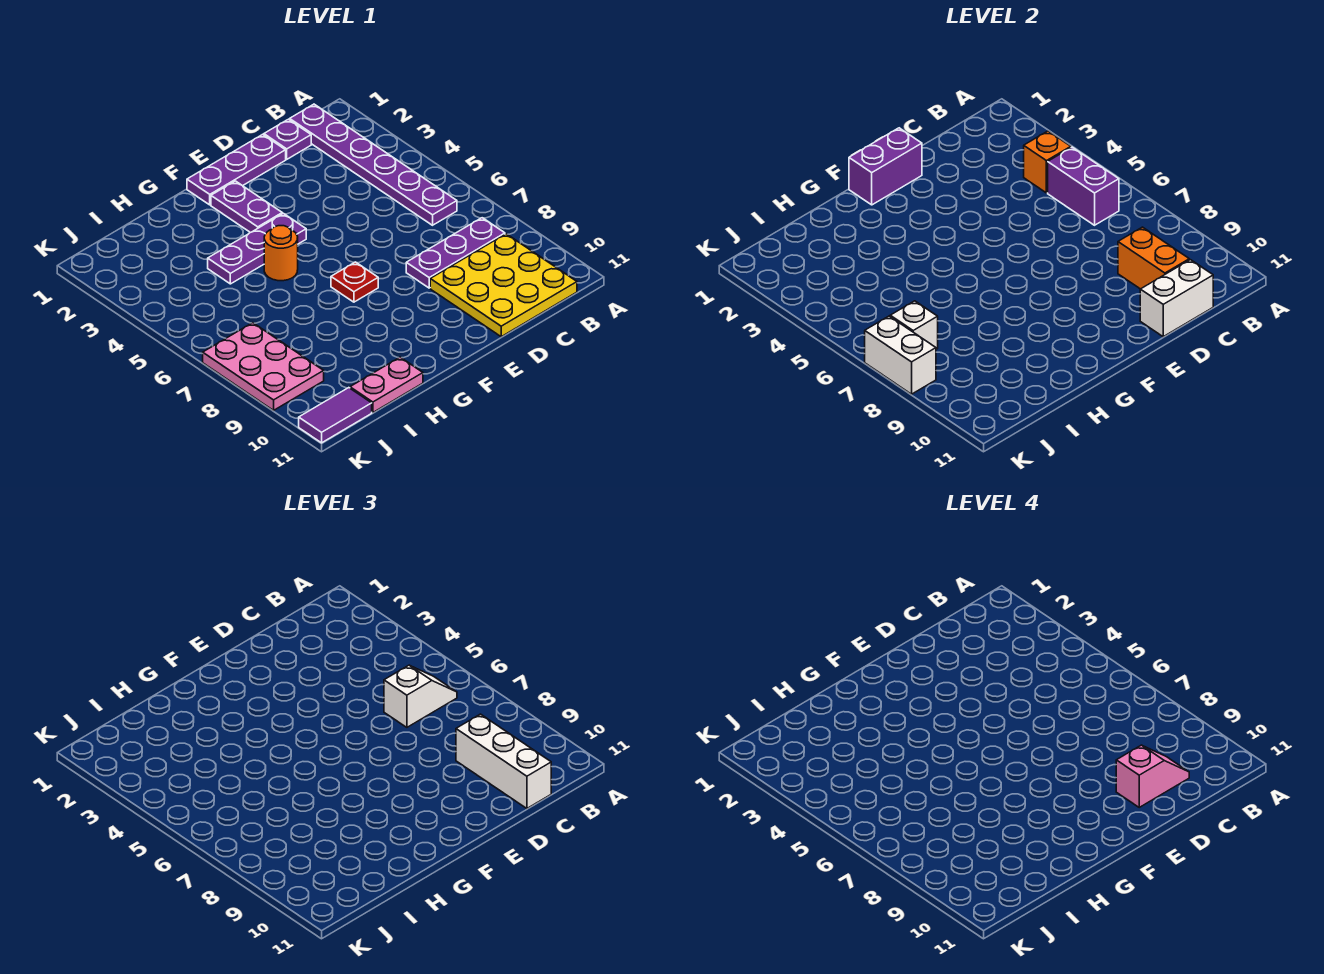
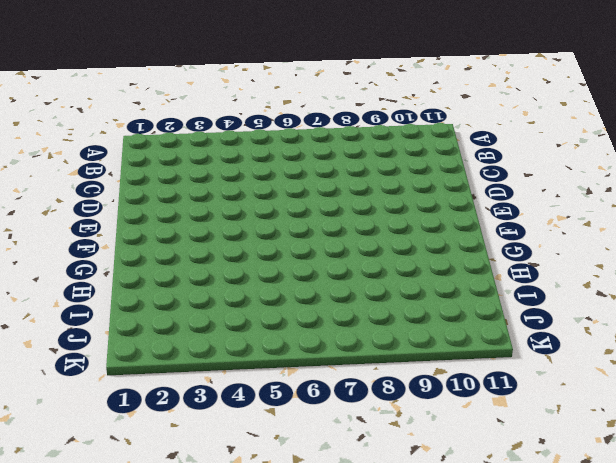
none -> purple 1x6 plate [290,104,457,225]
none -> purple 1x3 plate [406,218,505,288]
none -> yellow 3x3 plate [430,234,577,337]

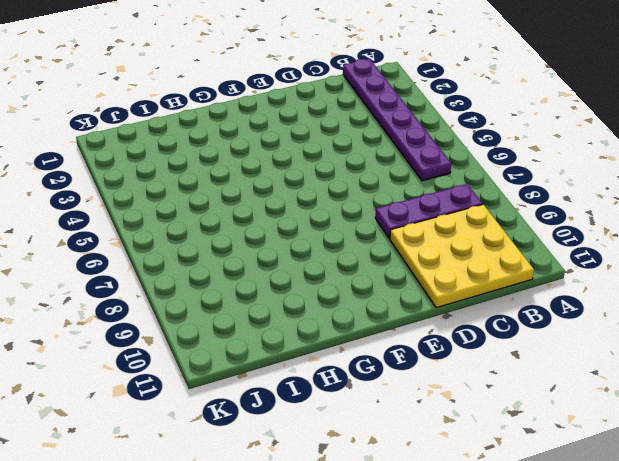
none -> purple 1x1 plate [264,119,311,159]
none -> purple 1x3 plate [187,134,286,205]
none -> purple 1x2 plate [211,181,282,233]

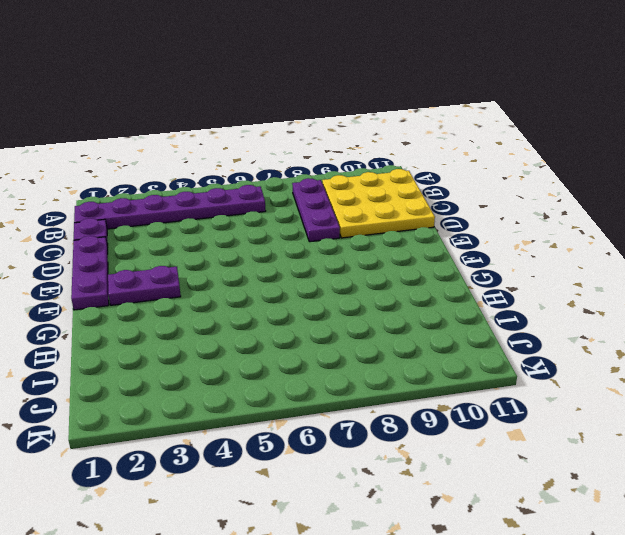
none -> purple 1x3 plate [208,213,306,284]
none -> red 1x1 plate [331,262,378,302]
none -> orange 1x1 round brick [264,226,298,281]

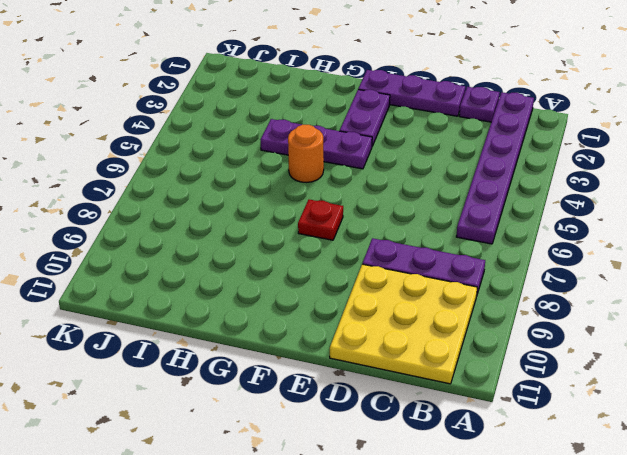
none -> pink 1x2 plate [350,357,423,412]
none -> pink 2x3 plate [203,323,324,410]
none -> purple 1x2 tile [299,388,372,443]

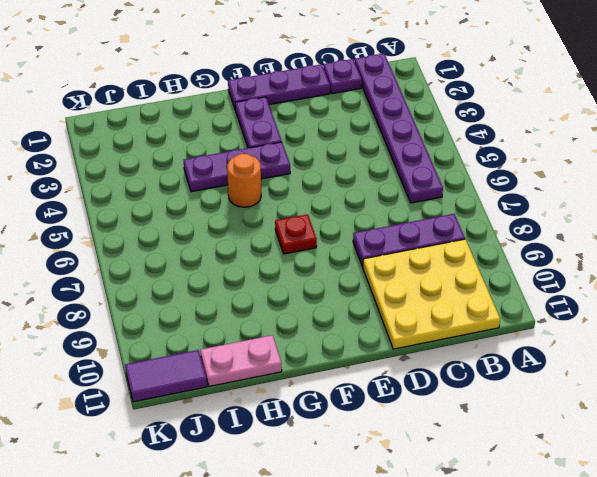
none -> pink 2x3 plate [203,323,324,410]
none -> orange 1x1 brick [1024,131,1071,193]
none -> purple 1x2 brick [1048,147,1119,225]

